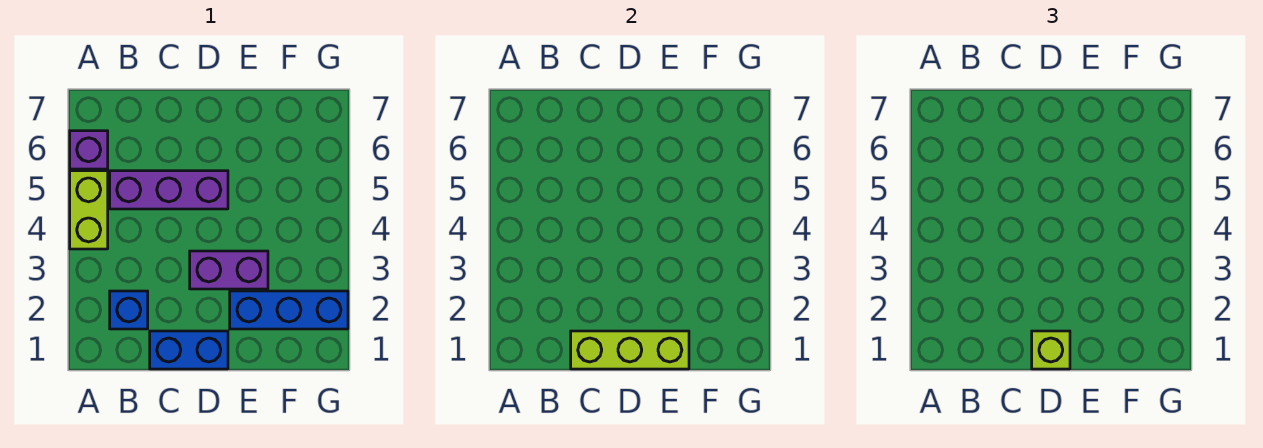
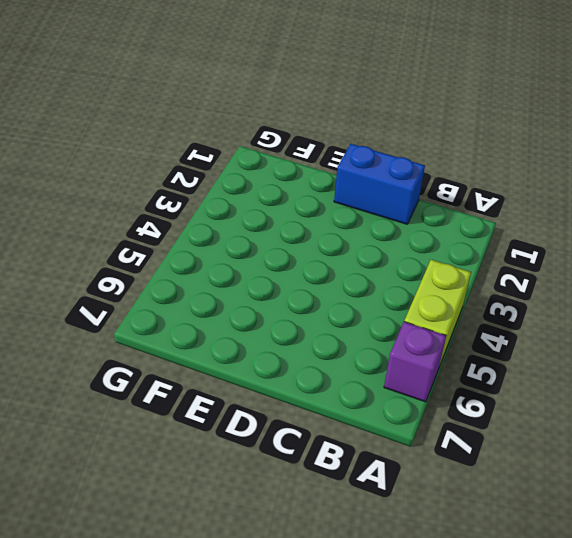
none -> blue 1x1 brick [110,291,148,329]
none -> purple 1x3 brick [110,171,228,209]

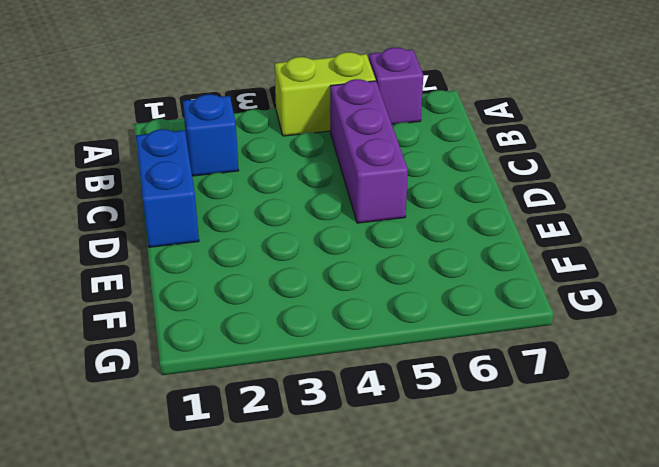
none -> purple 1x2 brick [190,251,268,289]
none -> blue 1x3 brick [230,291,348,329]

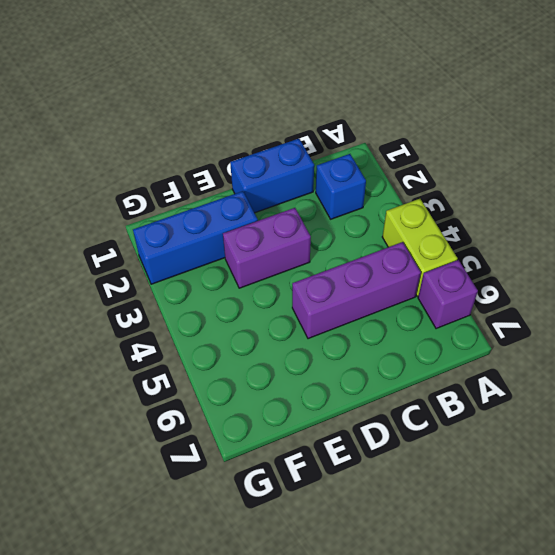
none -> lime 1x3 brick [571,331,689,369]
none -> lime 1x1 brick [1032,331,1070,369]

